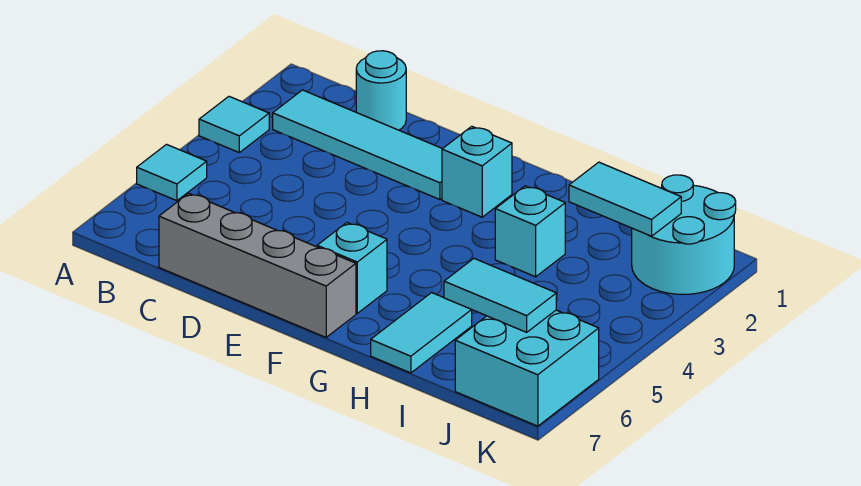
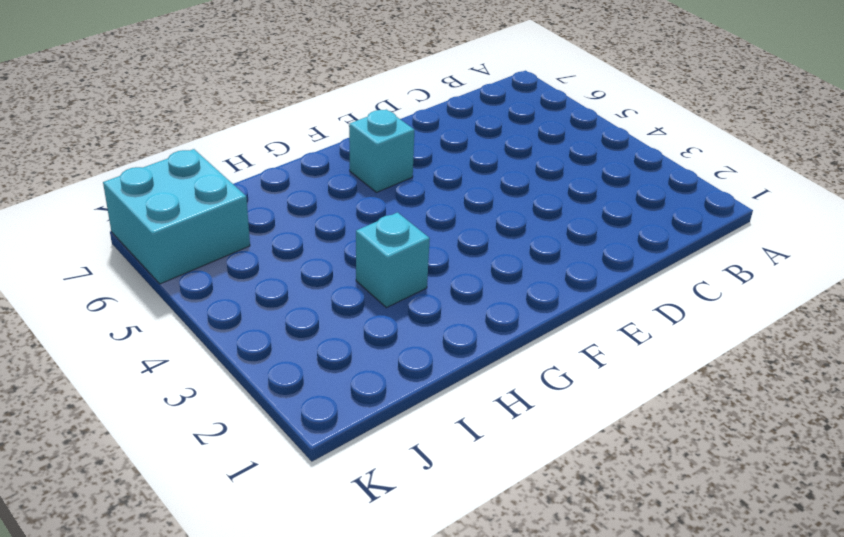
none -> cyan 1x1 tile [199,96,269,152]
none -> cyan 1x1 tile [137,144,207,201]
none -> cyan 1x4 tile [273,90,442,199]

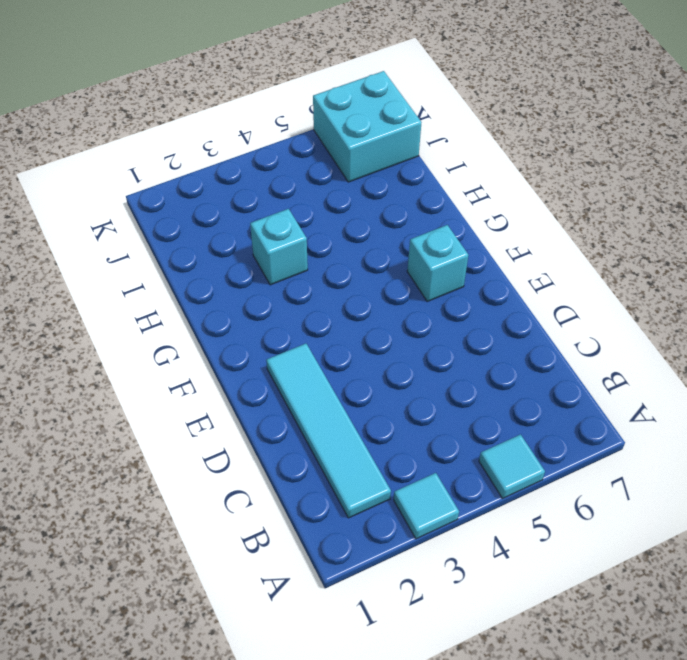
none -> cyan 1x1 round brick [356,51,406,130]
none -> grey 1x4 brick [159,193,356,337]
none -> cyan 1x1 brick [442,126,512,217]

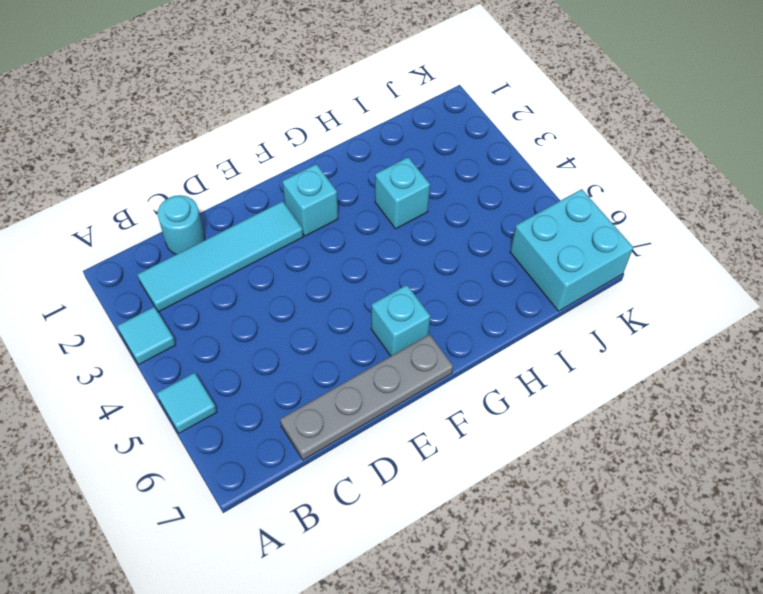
grey 1x4 plate [280,334,453,460] -> grey 1x4 brick [159,193,356,337]
none -> cyan 1x2 tile [371,293,472,373]
none -> cyan 2x2 round brick [632,175,736,294]
none -> cyan 1x2 tile [569,162,681,236]

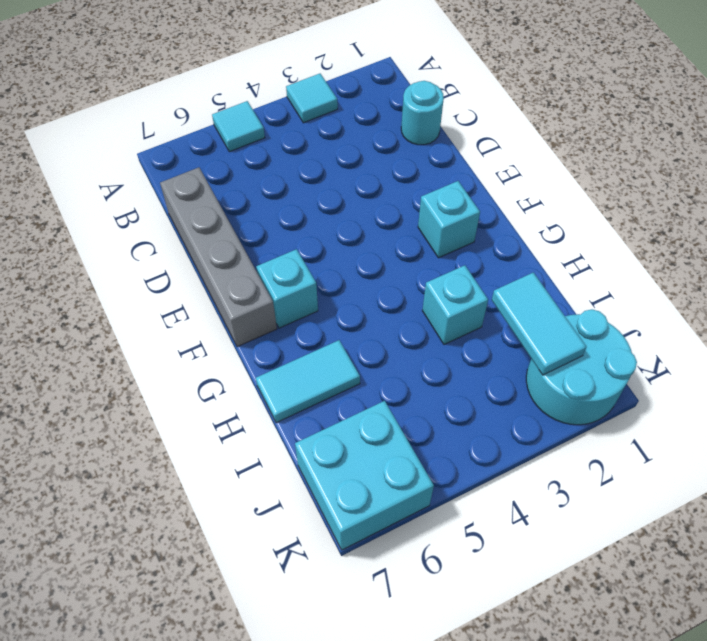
none -> cyan 1x4 tile [273,90,442,199]
none -> cyan 1x2 tile [444,259,556,332]

